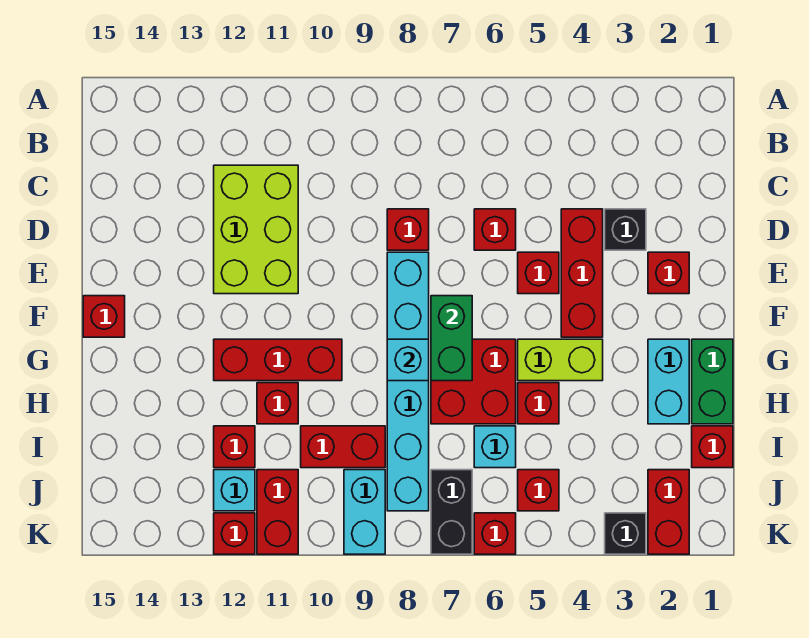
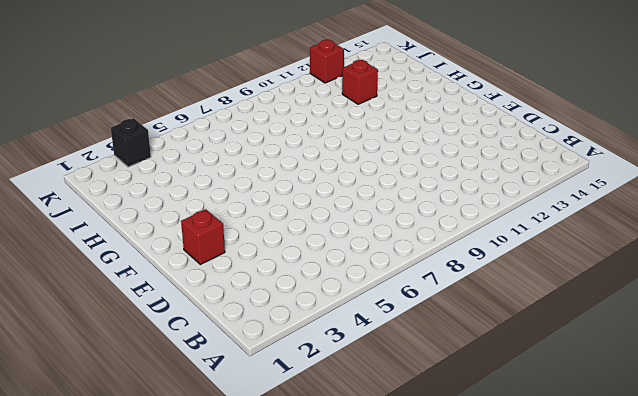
none -> lime 2x3 brick [214,165,298,294]
none -> black 1x1 brick [605,209,646,250]
none -> red 1x3 brick [561,209,603,337]
none -> red 1x1 brick [474,209,516,250]

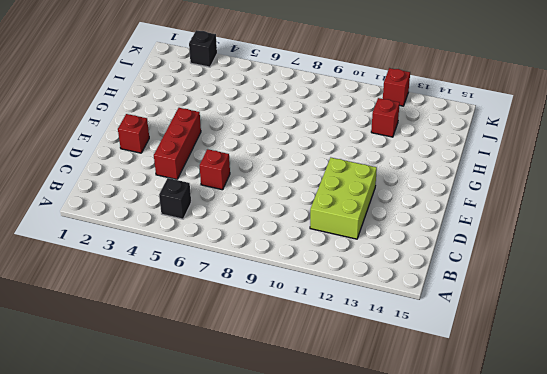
black 1x1 brick [159,178,191,219] -> black 1x1 brick moved to [605,209,646,250]
none -> red 1x1 brick [387,209,429,250]
none -> red 1x1 brick [518,252,559,294]
none -> cyan 1x6 brick [387,252,429,511]
none -> red 1x1 brick [83,296,125,337]

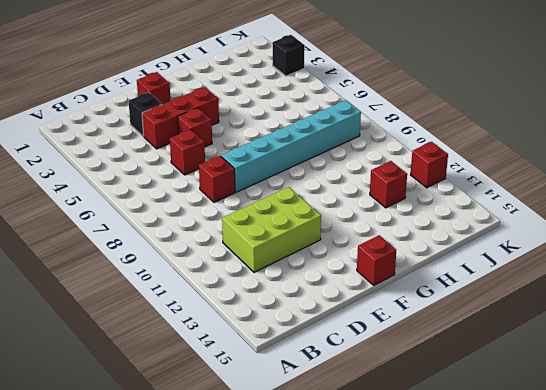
none -> green 1x2 brick [692,339,733,424]
none -> cyan 1x2 brick [648,339,689,424]
none -> lime 1x2 brick [518,339,603,381]
none -> red 2x2 brick [431,339,516,424]

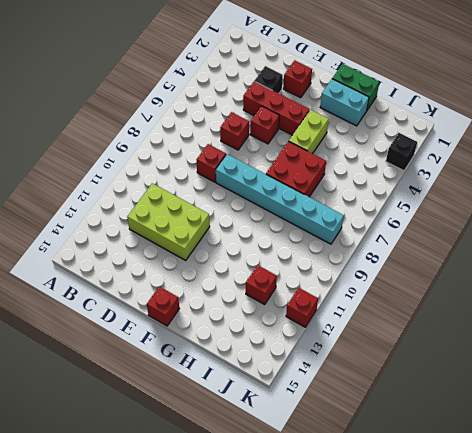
none -> red 1x3 brick [214,339,342,381]
none -> red 1x1 brick [518,383,559,424]
none -> red 1x1 brick [257,383,298,424]
none -> red 1x1 brick [692,426,733,468]

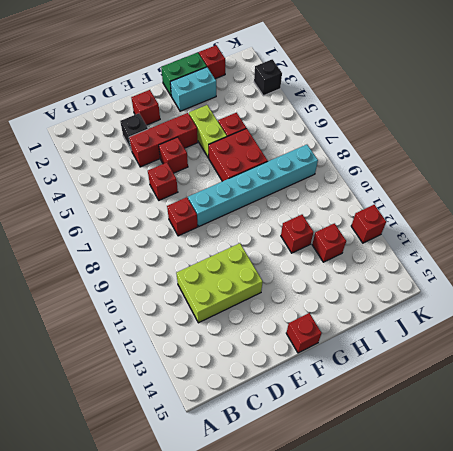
none -> red 1x3 brick [214,339,342,381]
none -> cyan 1x1 brick [474,426,516,468]
none -> red 1x2 brick [301,426,385,468]
none -> red 1x2 brick [648,470,689,554]

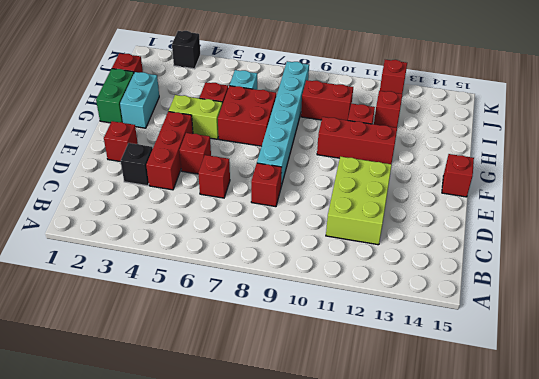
none -> red 1x2 brick [648,470,689,554]
none -> red 1x1 brick [518,470,559,511]
none -> black 1x2 brick [431,470,472,554]
none -> cyan 1x2 brick [344,470,385,554]

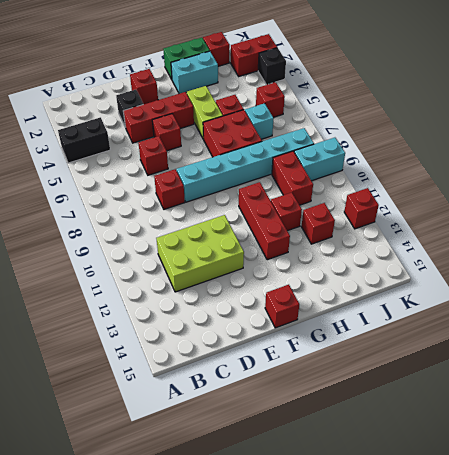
black 1x2 brick [58,117,110,163] -> black 1x2 brick moved to [431,470,472,554]
none -> red 1x2 brick [257,470,298,554]
none -> cyan 1x1 brick [214,470,255,511]
none -> red 1x1 brick [474,513,516,554]
none -> green 1x2 brick [431,296,472,381]

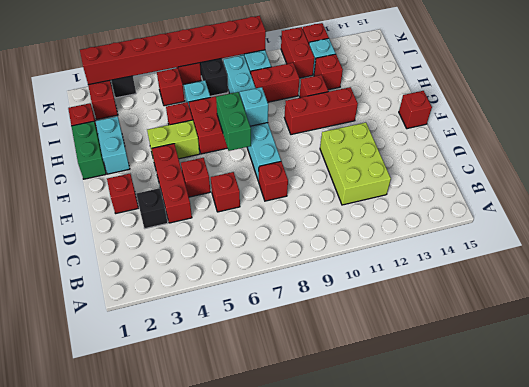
red 1x8 brick [80,16,266,85] -> none

